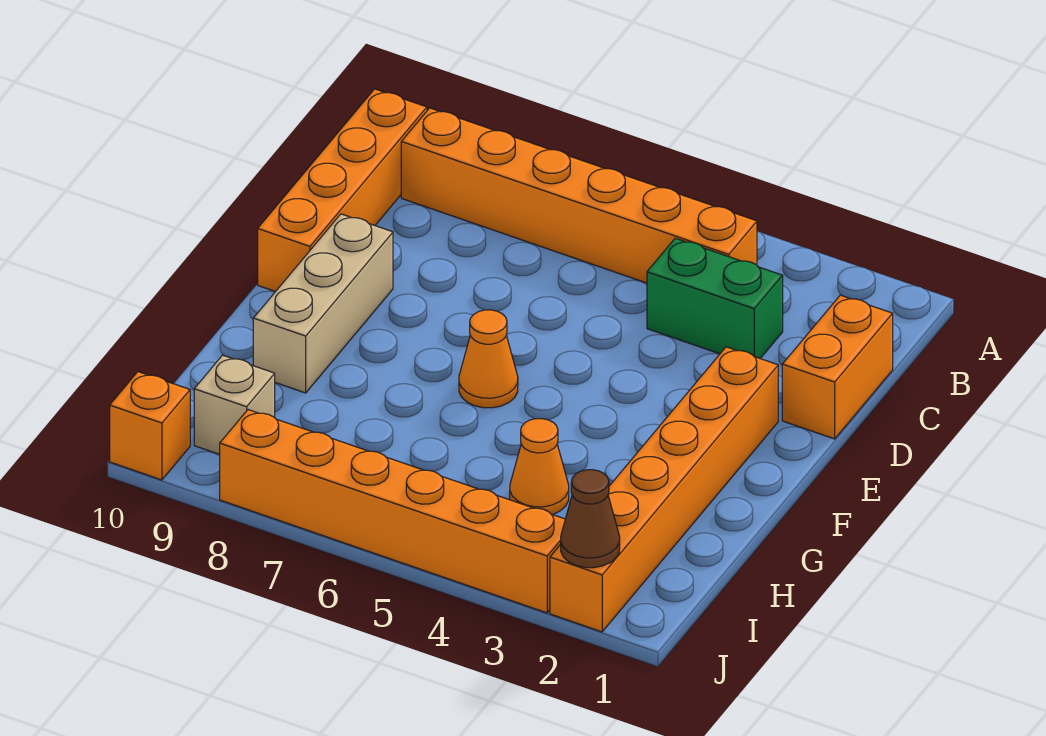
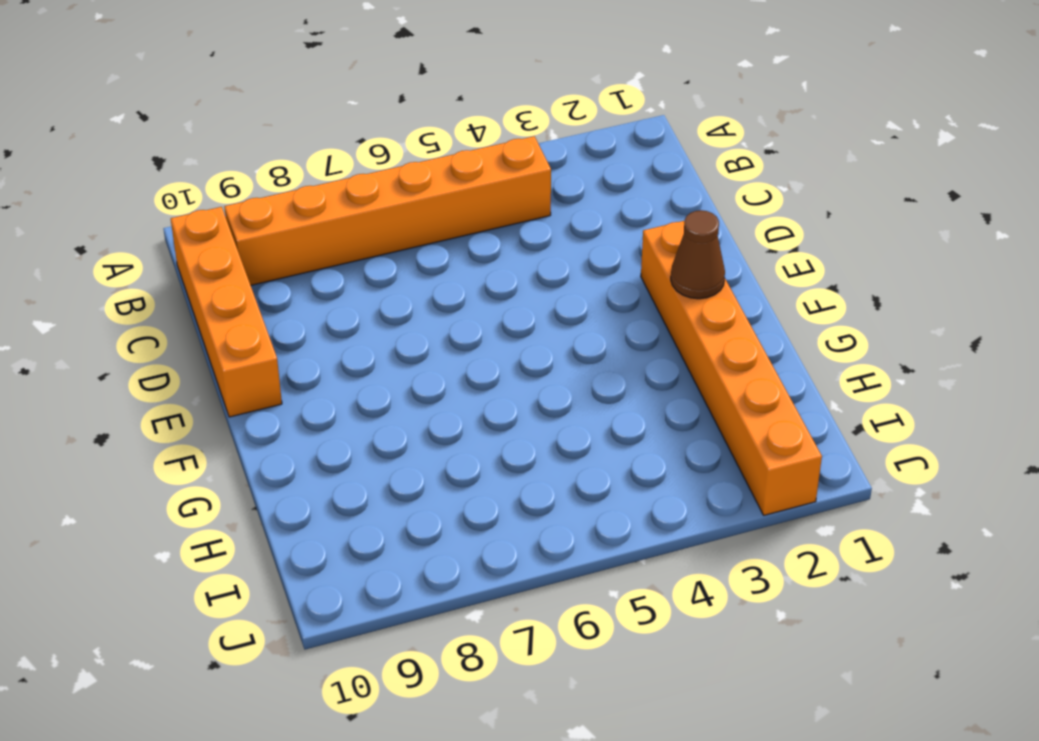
brown 1x1 cone [671,210,725,299] -> brown 1x1 cone moved to [561,470,620,568]
none -> orange 1x2 brick [782,295,893,439]
none -> green 1x2 brick [647,238,783,358]
none -> tan 1x3 brick [253,214,393,393]

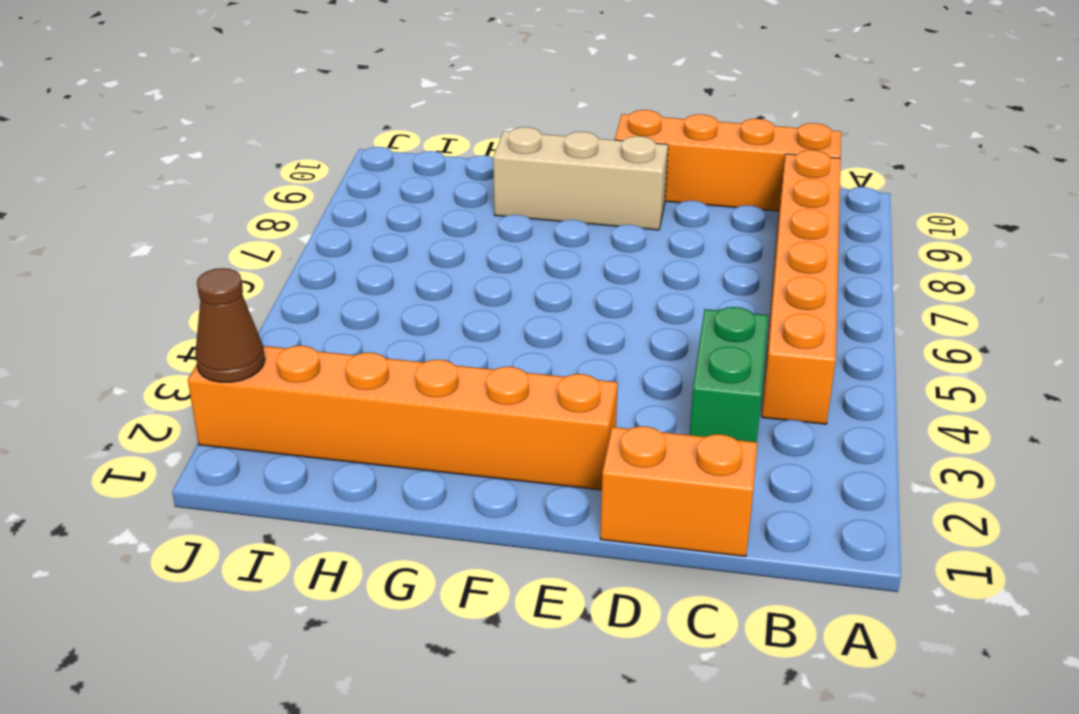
none -> orange 1x1 cone [459,310,518,408]
none -> orange 1x1 cone [510,419,569,515]
none -> tan 1x1 brick [194,355,275,454]

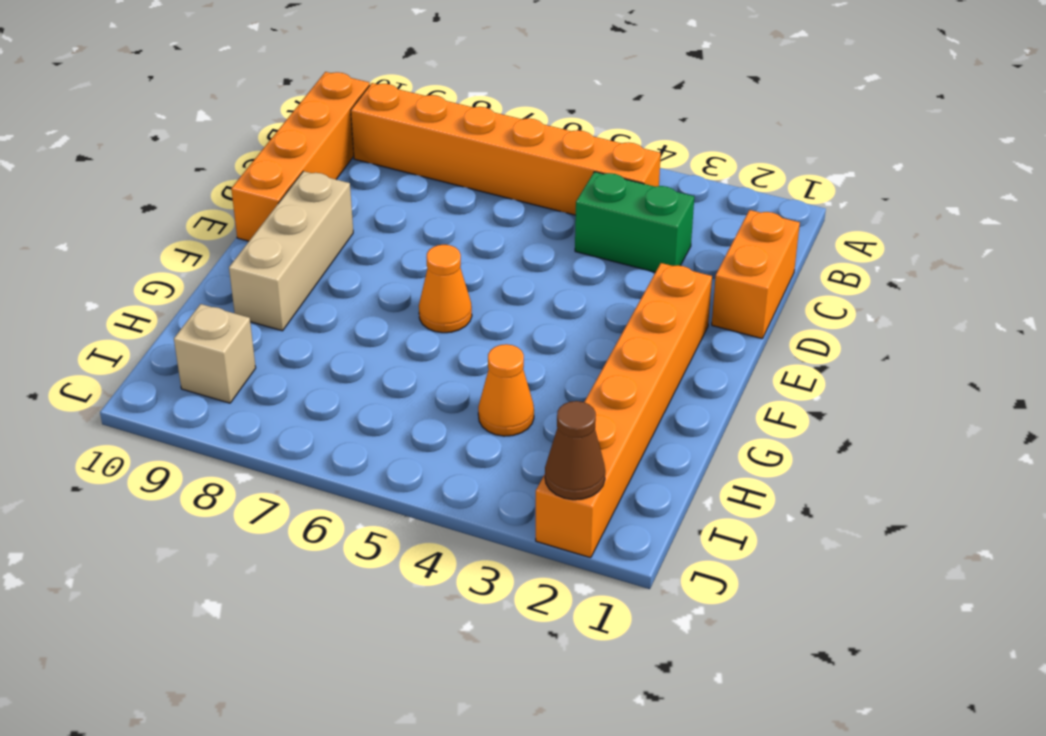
none -> orange 1x6 brick [220,410,565,613]
none -> orange 1x1 brick [110,372,190,480]

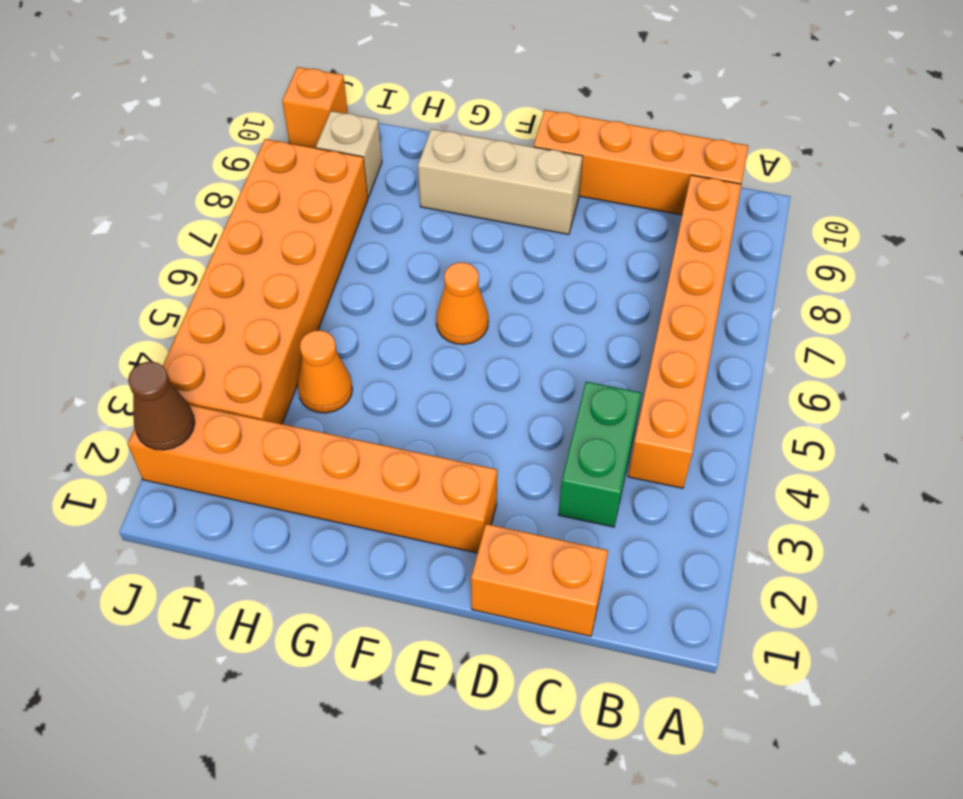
orange 2x6 brick [163,139,368,424] -> orange 1x6 brick [220,410,565,613]

